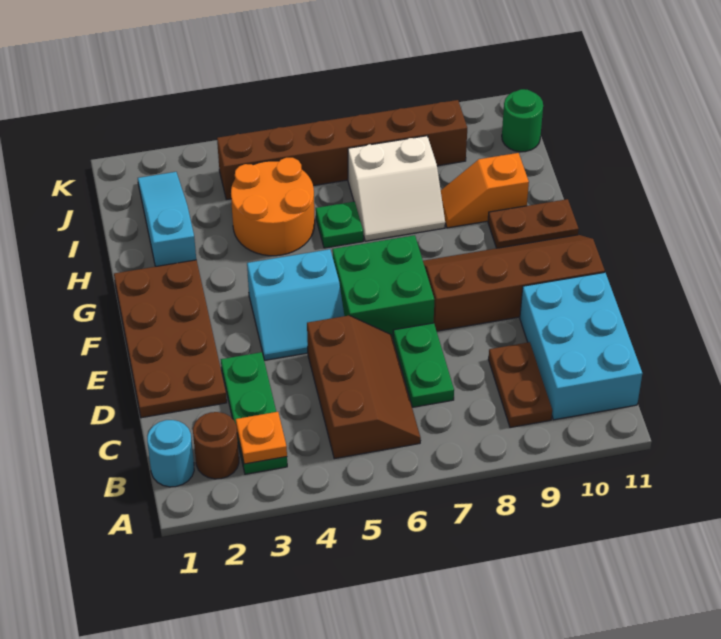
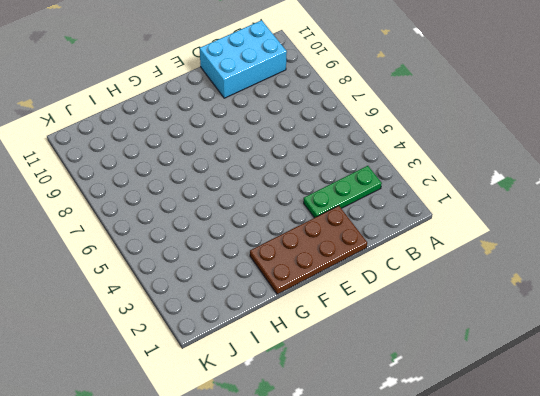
none -> cyan 1x1 round brick [147,420,194,487]
none -> brown 1x1 round brick [193,412,239,479]
none -> brown 2x3 slope [307,316,421,459]

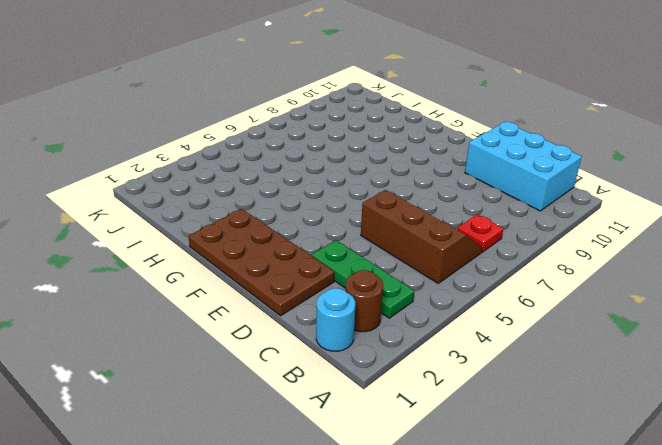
red 1x1 plate [457,214,503,252] -> none
none -> brown 1x2 plate [488,342,552,427]
none -> green 1x2 plate [393,323,454,407]
none -> cyan 2x2 slope [247,249,344,360]

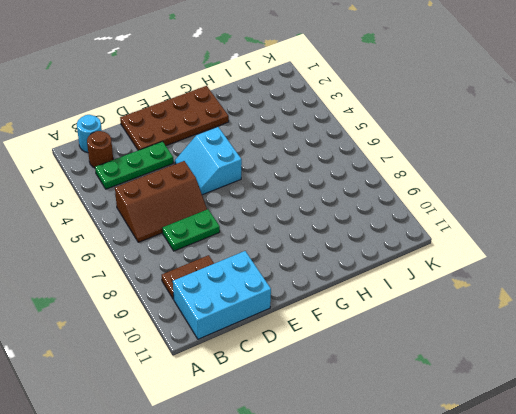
none -> green 2x2 brick [332,235,434,339]
none -> brown 2x4 slope [423,235,605,331]
none -> brown 1x2 plate [488,199,579,248]

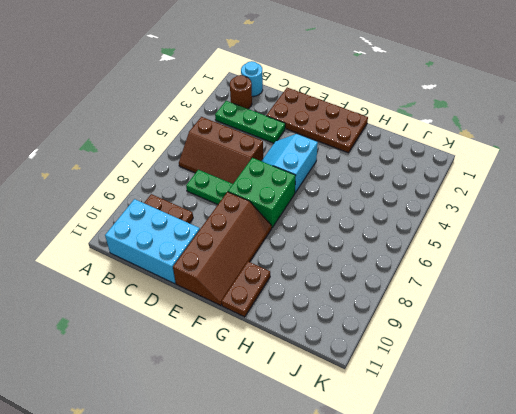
none -> cyan 1x3 slope [138,172,196,267]
none -> orange 2x2 round brick [231,158,315,256]
none -> green 1x1 plate [316,202,363,248]

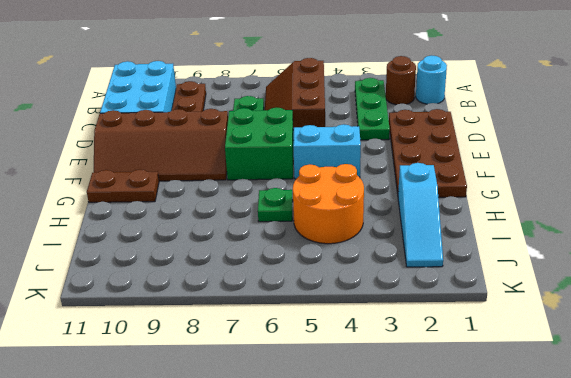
none -> white 2x2 slope [348,136,445,241]
none -> orange 1x2 slope [441,153,529,228]
none -> brown 1x6 brick [217,100,467,199]

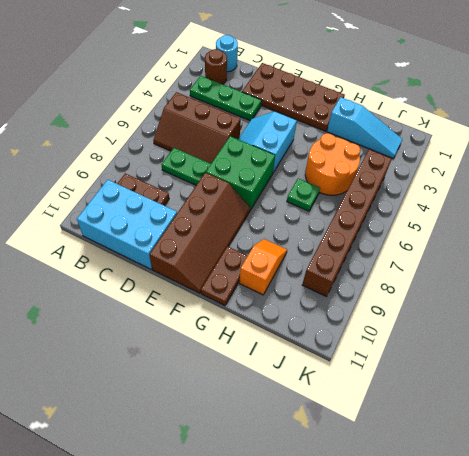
none -> white 2x2 slope [348,136,445,241]
none -> green 1x1 round brick [502,89,543,152]
none -> orange 1x1 plate [236,412,287,464]

